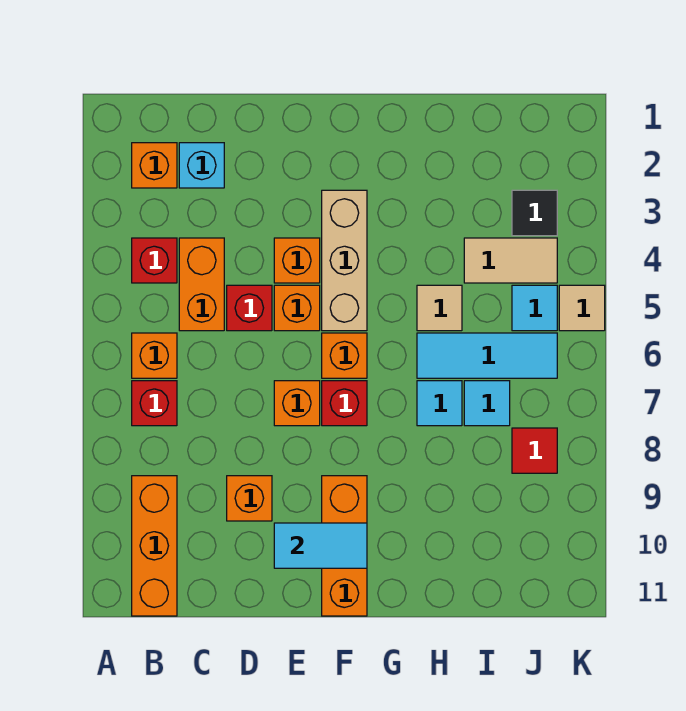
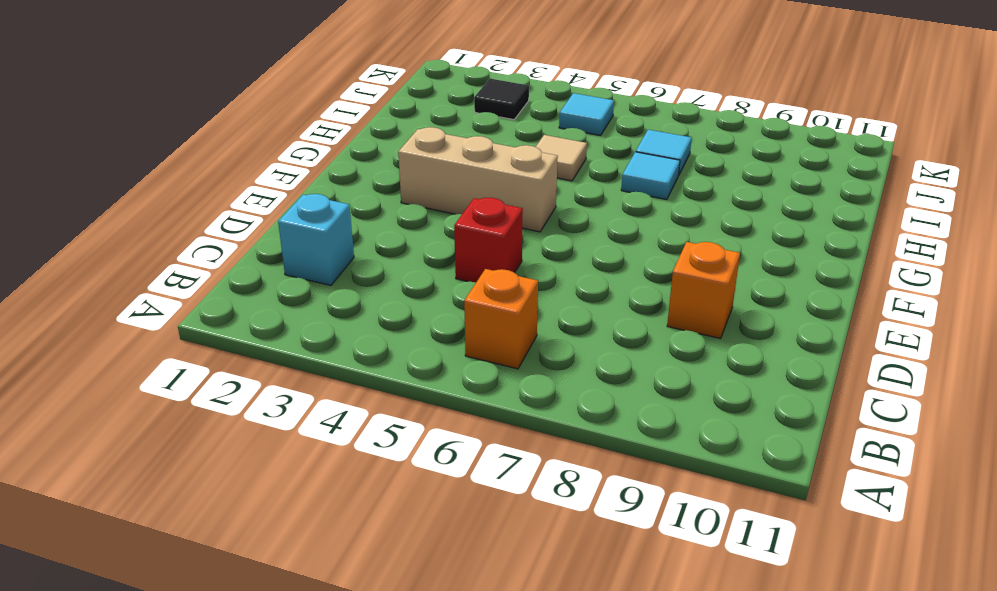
none -> orange 1x1 brick [132,143,177,188]
none -> red 1x1 brick [132,238,177,283]
none -> red 1x1 brick [132,381,177,426]

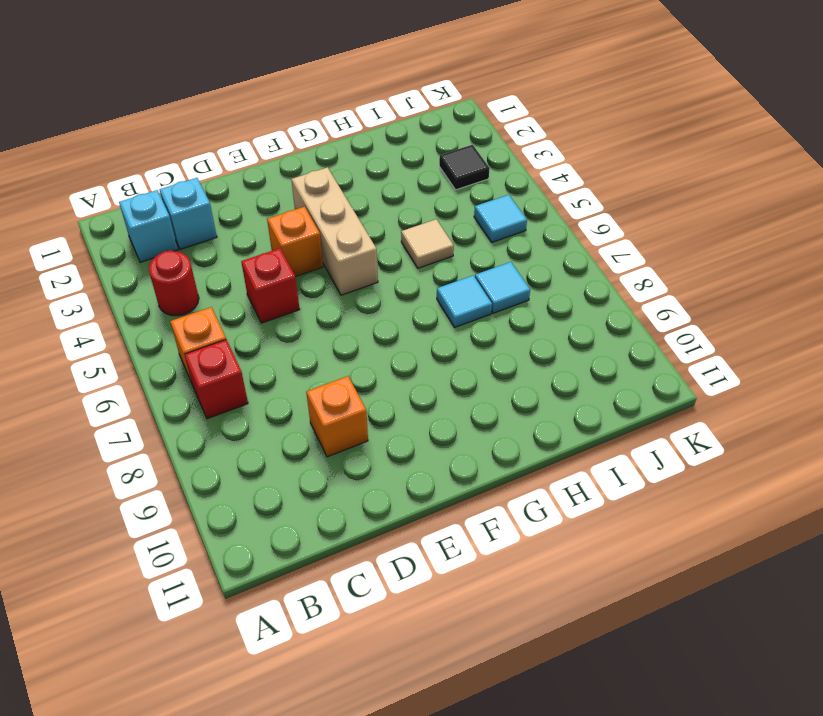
cyan 1x1 brick [119,190,178,262] -> orange 1x1 brick [132,143,177,188]
red 1x1 round brick [149,251,199,316] -> red 1x1 brick [132,238,177,283]
none -> orange 1x3 brick [132,476,177,616]
none -> orange 1x2 brick [179,238,224,331]
none -> orange 1x1 brick [274,285,320,331]

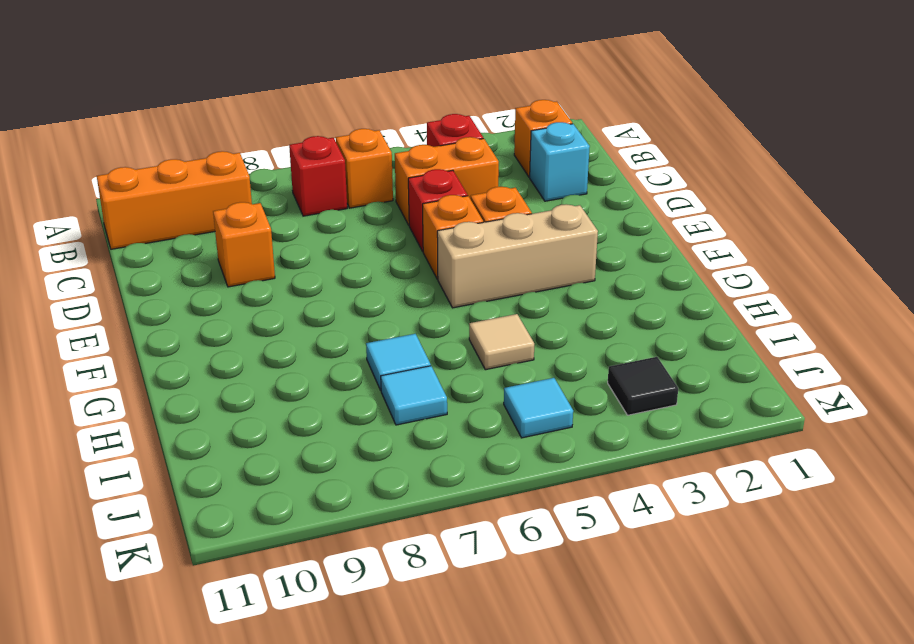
none -> orange 1x1 brick [274,381,320,426]
none -> orange 1x1 brick [322,333,367,378]
none -> red 1x1 brick [322,381,367,426]

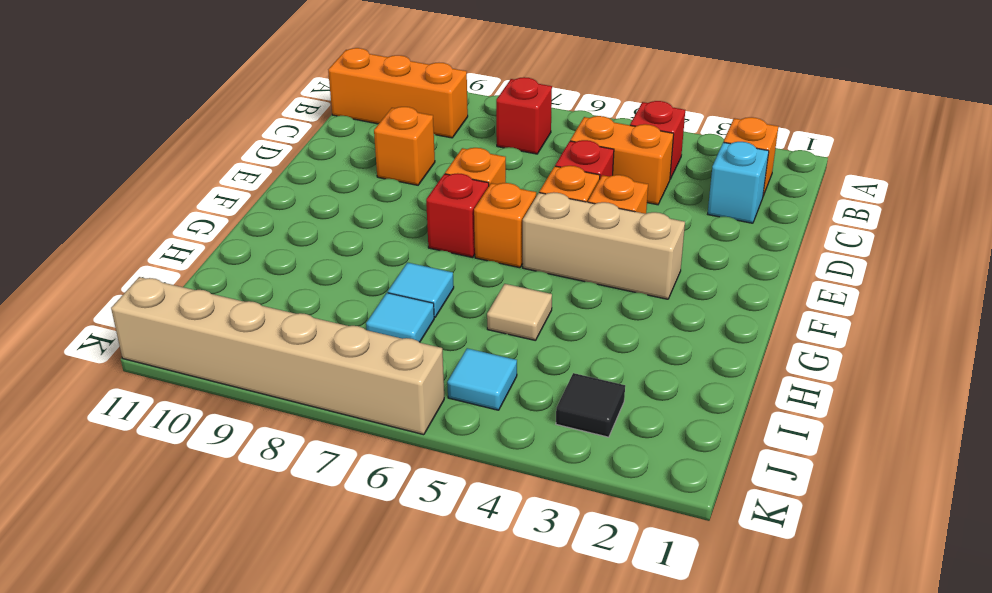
tan 1x6 brick [111,277,444,435] -> none
none -> orange 1x1 brick [132,333,177,378]
none -> orange 1x3 brick [322,476,367,616]
none -> cyan 1x3 tile [417,333,557,378]

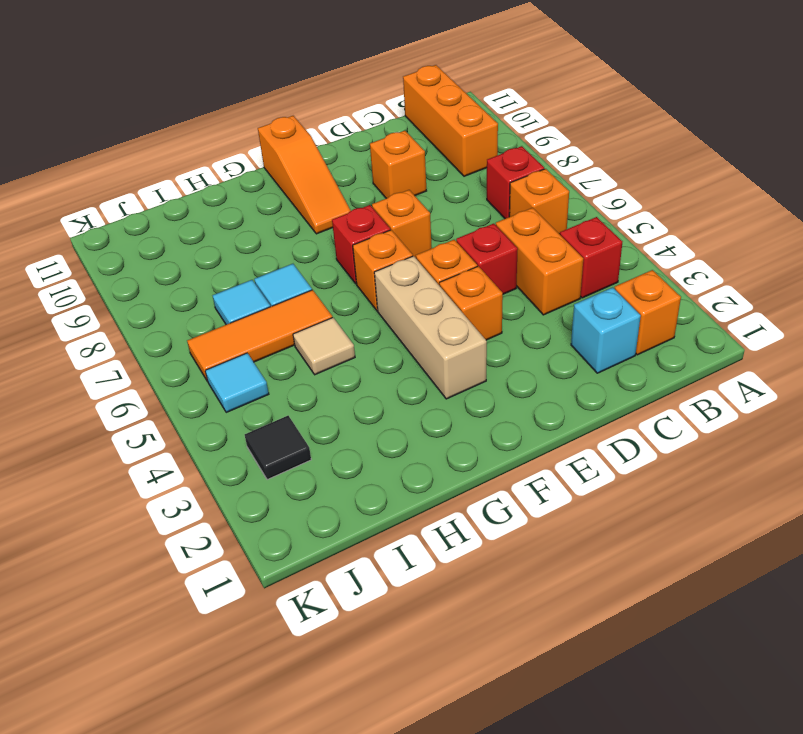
orange 1x3 slope [258,116,351,234] -> orange 1x3 brick [322,476,367,616]
orange 1x3 tile [187,290,332,381] -> cyan 1x3 tile [417,333,557,378]
none -> tan 1x2 tile [464,238,557,283]
none -> red 1x1 tile [512,428,557,473]
none -> tan 1x1 tile [559,285,605,331]

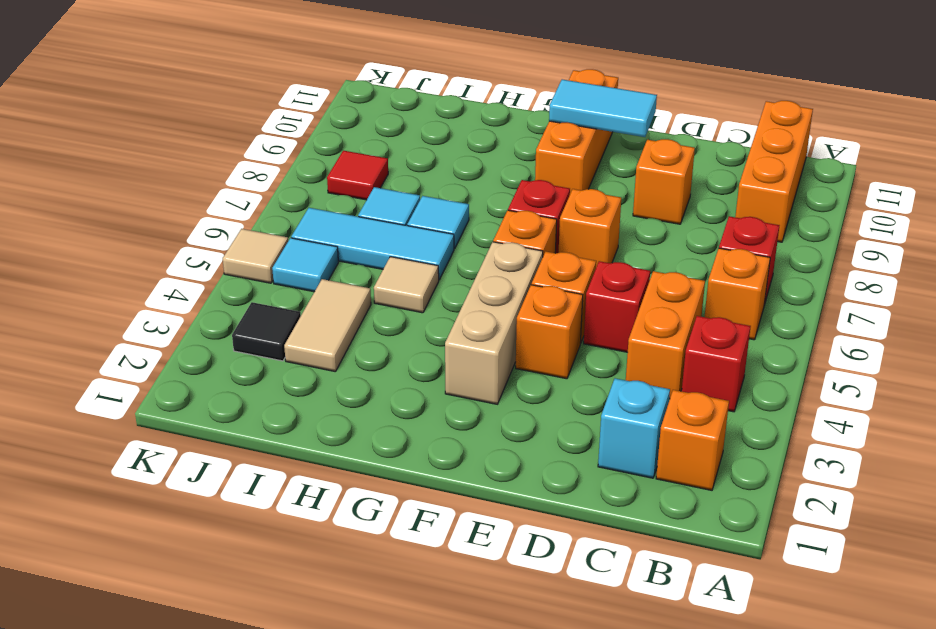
tan 1x2 tile [284,279,371,372] -> tan 1x2 tile turned to [464,238,557,283]

